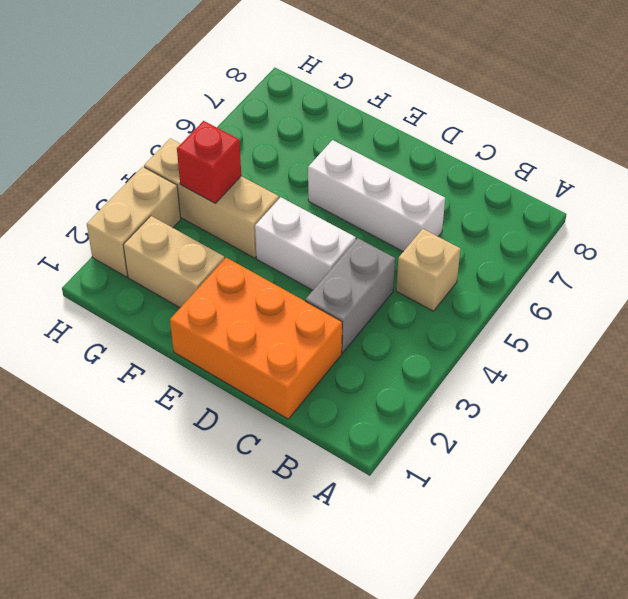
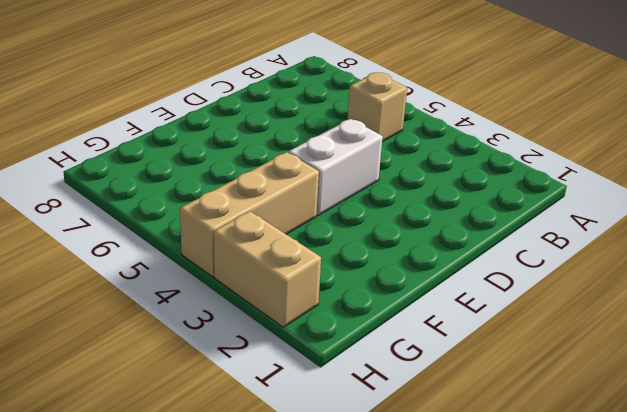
none -> orange 2x3 brick [170,258,342,419]
none -> grey 1x2 brick [305,238,395,353]

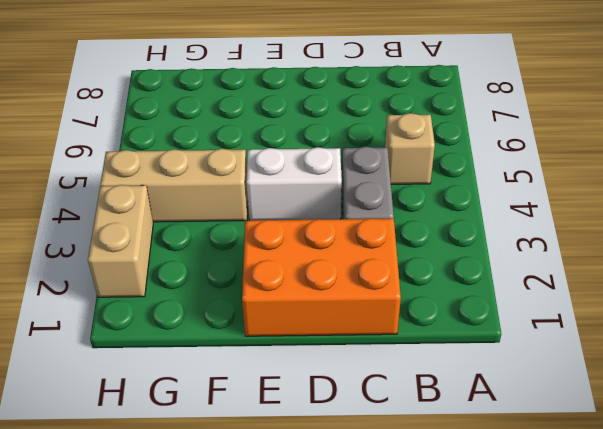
none -> white 1x3 brick [308,140,445,252]
none -> tan 1x2 brick [123,216,224,308]

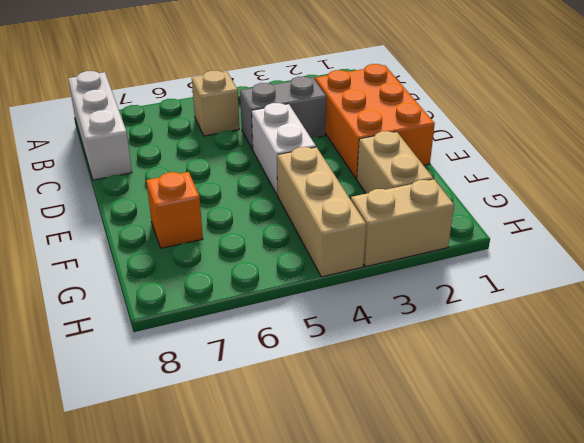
white 1x3 brick [68,71,132,180] -> white 1x3 brick moved to [308,140,445,252]
orange 1x1 brick [146,172,203,248] -> none
none -> red 1x1 brick [177,121,241,203]

